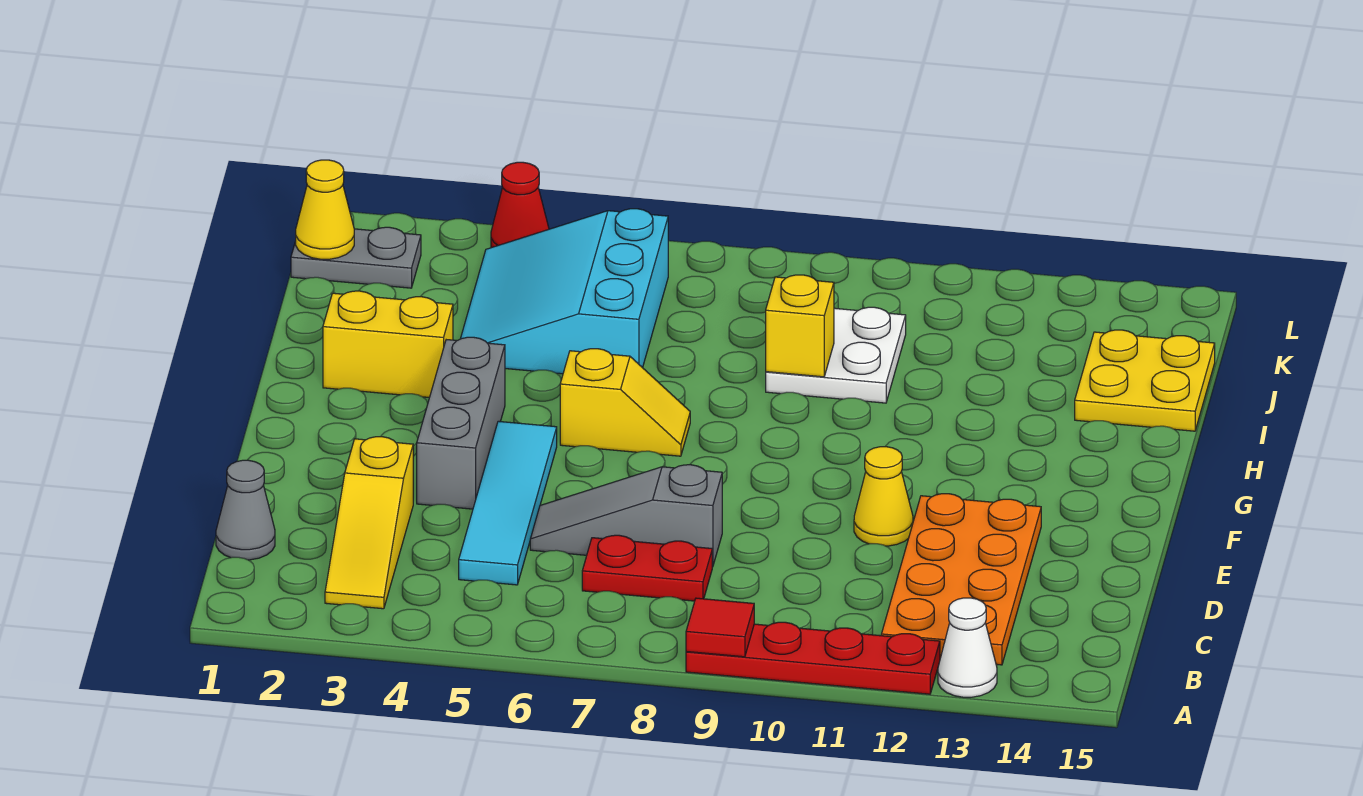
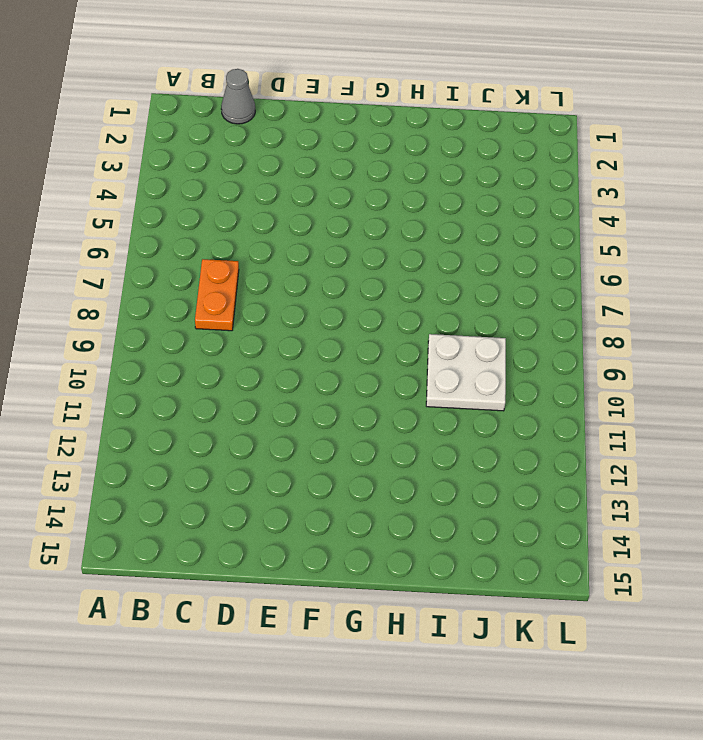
orange 1x2 plate [195,259,239,331] -> red 1x2 plate [582,535,712,601]
none -> red 1x4 plate [686,622,940,694]
none -> white 1x1 cone [938,598,997,697]
none -> yellow 1x3 slope [325,437,413,609]

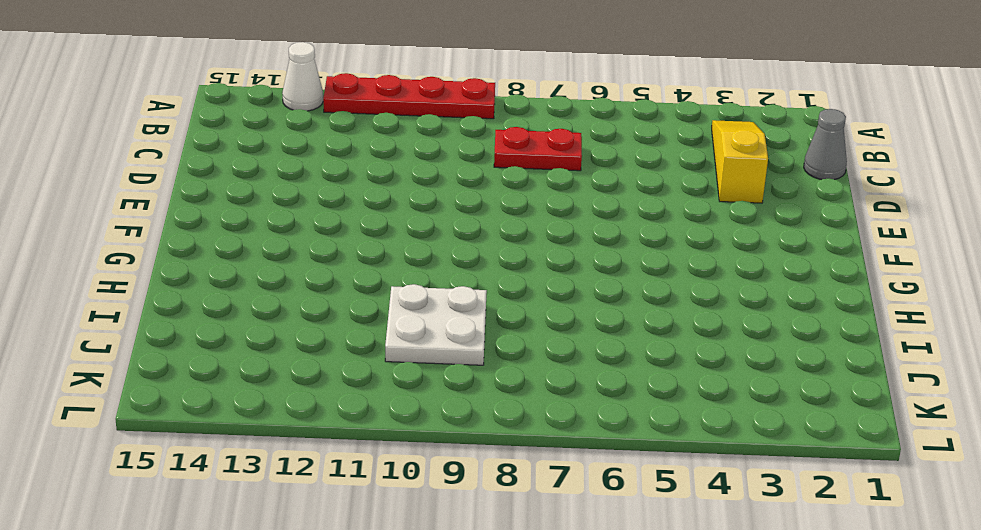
none -> orange 2x4 plate [881,494,1041,665]
none -> cyan 1x4 tile [459,421,557,585]
none -> grey 1x3 slope [530,465,722,567]

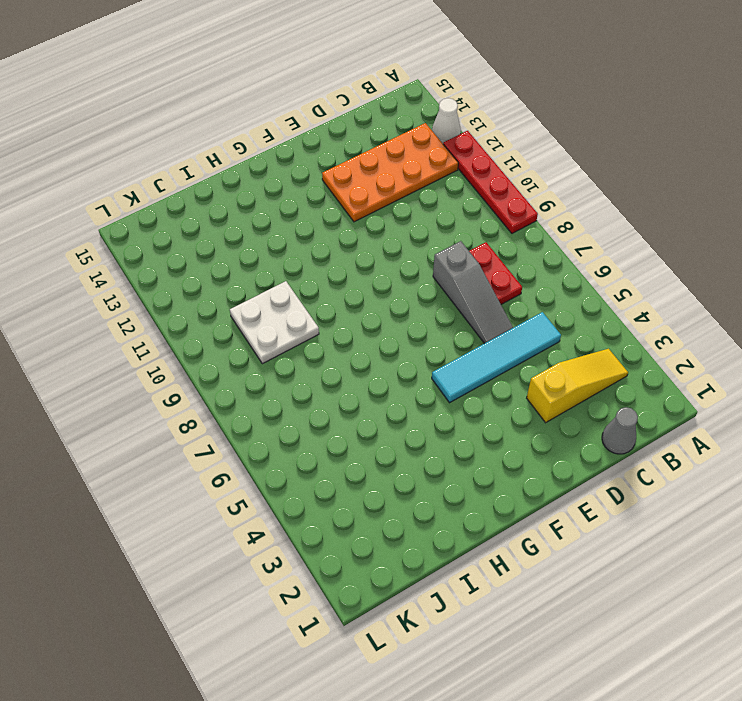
none -> grey 1x3 brick [417,337,505,509]
none -> yellow 1x1 cone [854,447,913,546]
none -> yellow 1x2 slope [560,349,690,456]

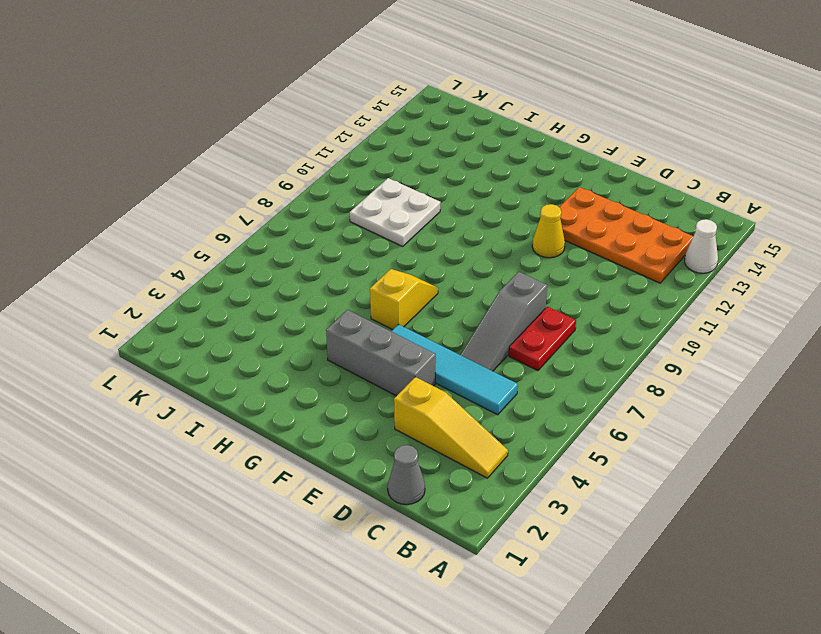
none -> red 1x4 plate [686,622,940,694]
none -> yellow 1x2 brick [323,291,453,398]
none -> cyan 3x3 slope [461,209,668,374]

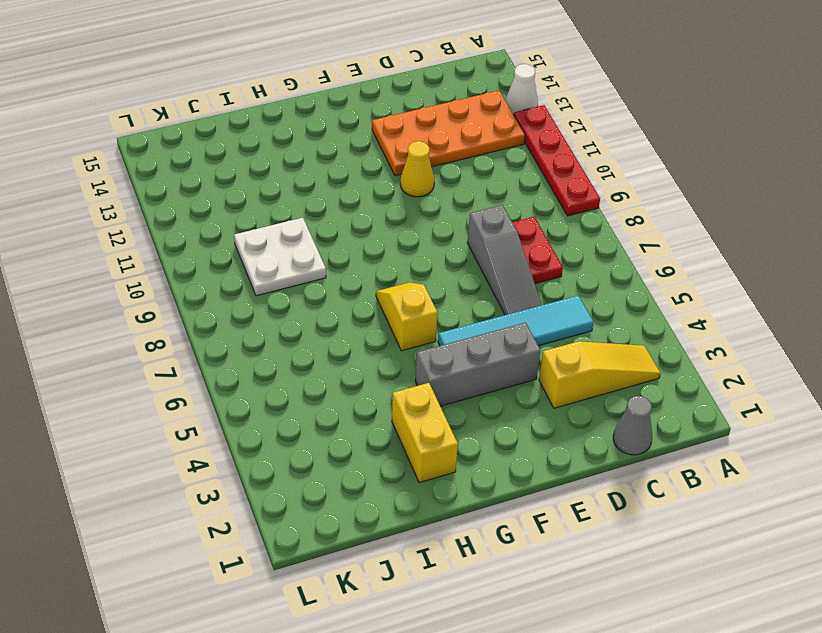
none -> cyan 3x3 slope [461,209,668,374]
none -> yellow 2x2 plate [1075,330,1215,431]
none -> grey 1x2 plate [291,227,421,288]

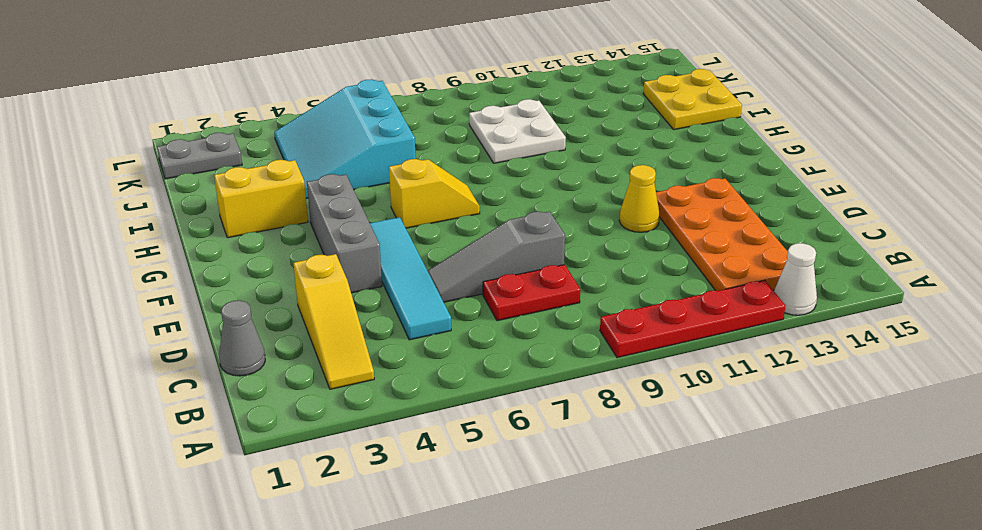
none -> red 1x1 cone [491,162,549,248]
none -> red 1x1 tile [686,598,754,657]
none -> yellow 1x1 brick [766,275,834,377]

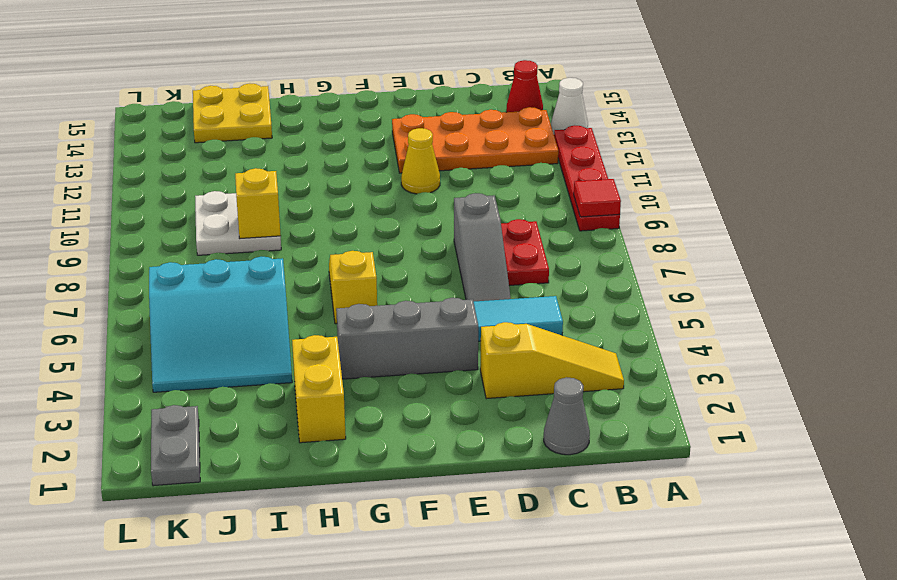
red 1x1 cone [506,60,543,112] -> red 1x1 cone moved to [491,162,549,248]
none -> yellow 1x1 cone [296,160,354,259]

